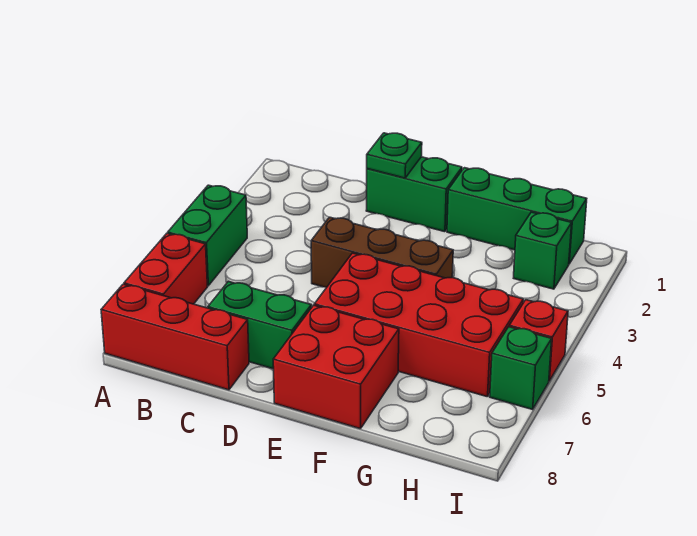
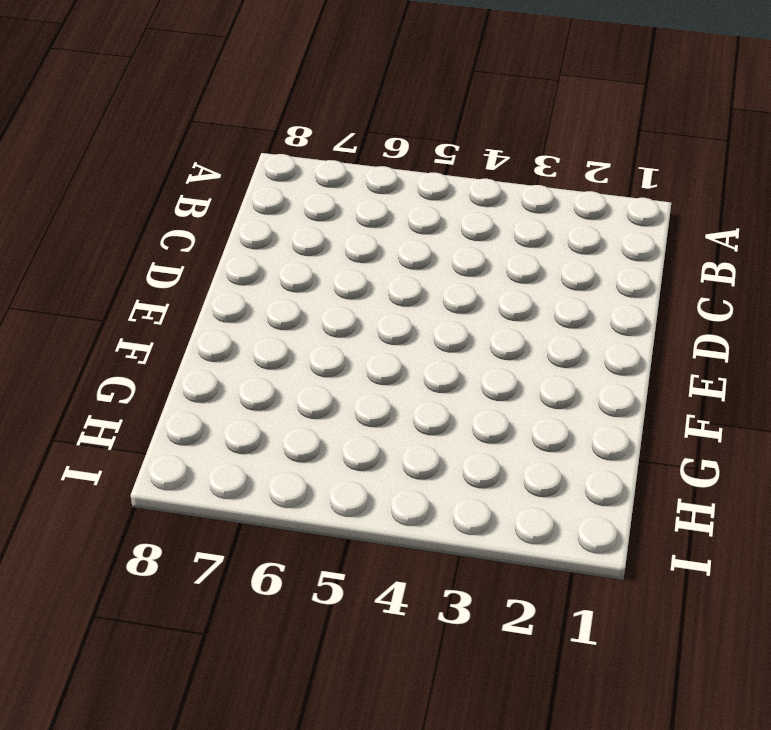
none -> green 1x2 brick [168,185,247,286]
none -> red 1x2 brick [124,233,208,304]
none -> red 1x3 brick [101,284,249,390]

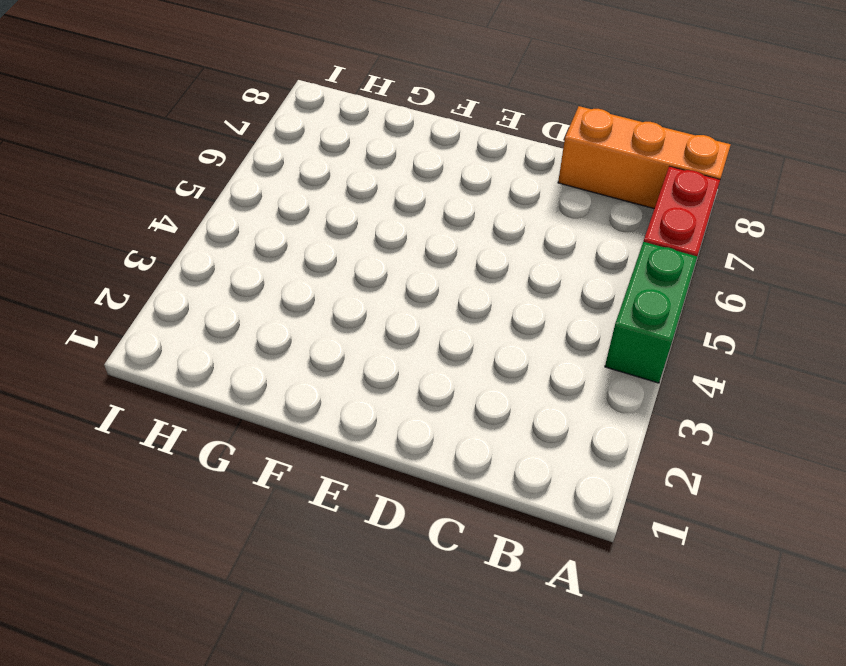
orange 1x3 brick [558,106,731,209] -> red 1x3 brick [101,284,249,390]
none -> green 1x2 brick [208,282,311,369]
none -> green 1x2 brick [366,157,462,232]
none -> brown 1x3 brick [311,217,453,288]

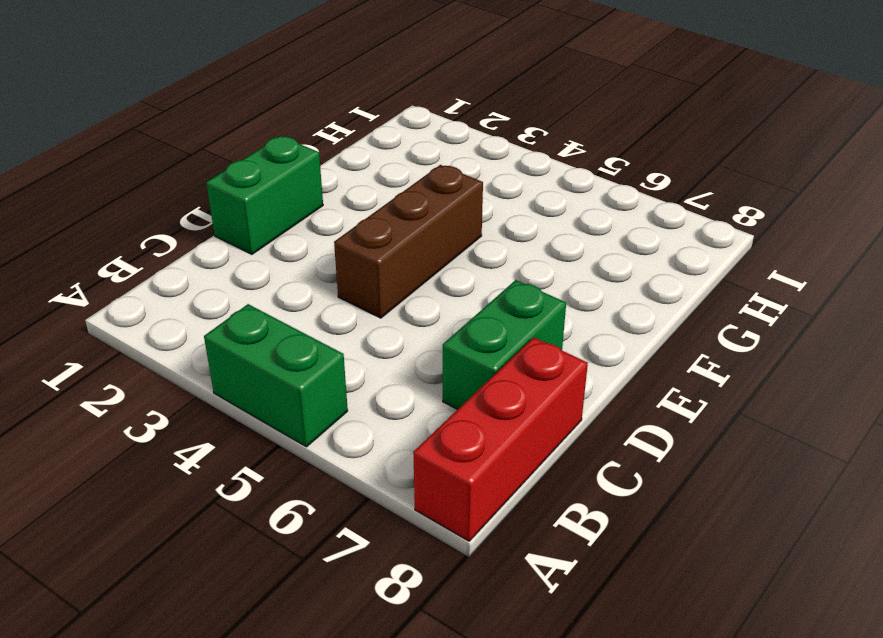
none -> red 1x2 brick [124,233,208,304]
none -> red 2x4 brick [314,253,523,397]
none -> red 2x2 brick [273,305,399,429]

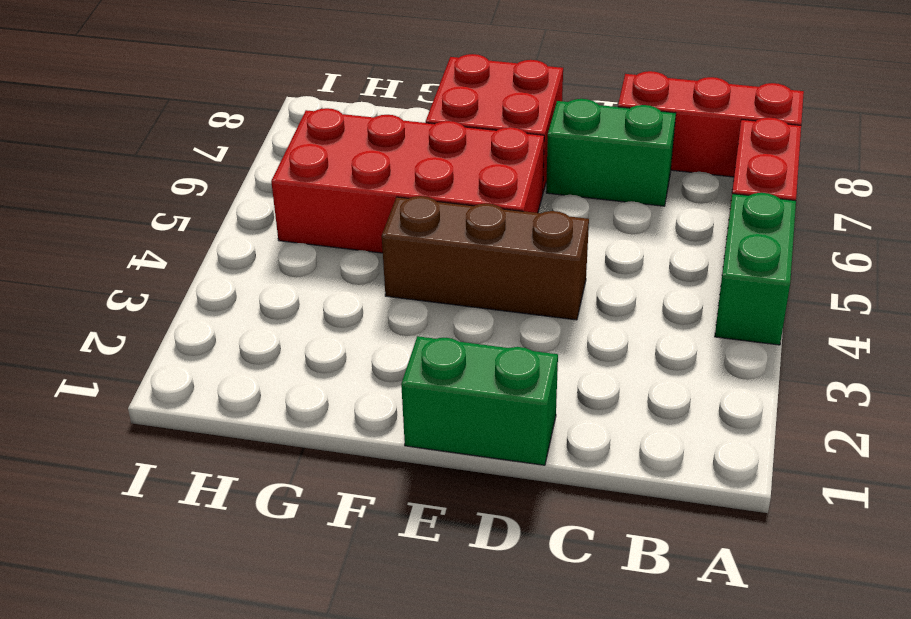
none -> green 1x3 brick [447,168,587,264]
none -> green 1x1 brick [514,212,572,289]
none -> red 1x1 brick [509,300,568,381]

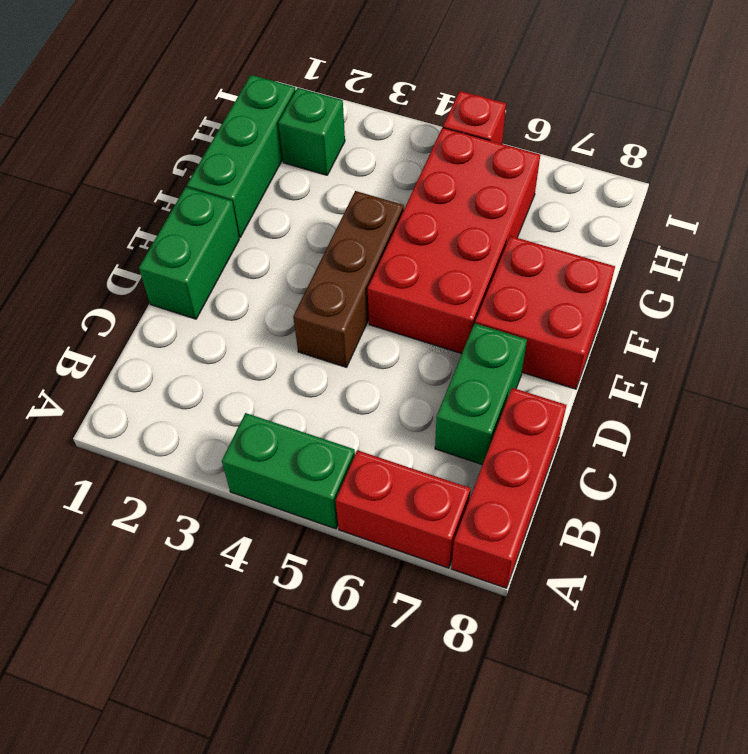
none -> green 1x1 brick [490,327,552,409]
none -> green 1x1 plate [367,133,422,178]

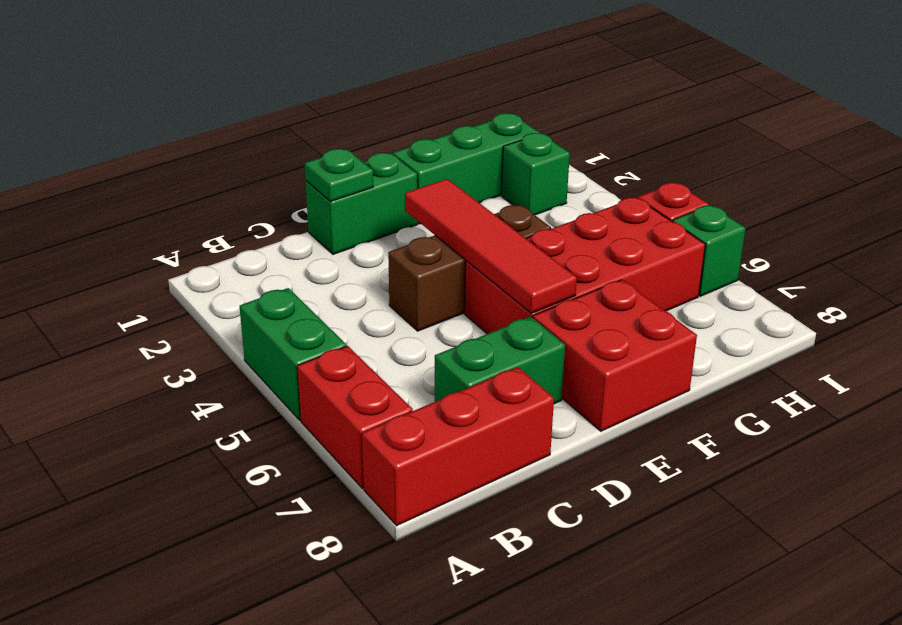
red 1x4 tile [405,179,577,313] -> none

